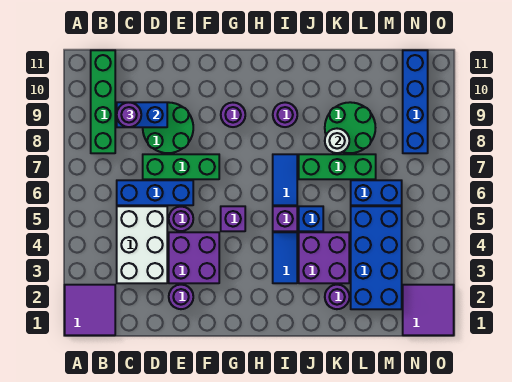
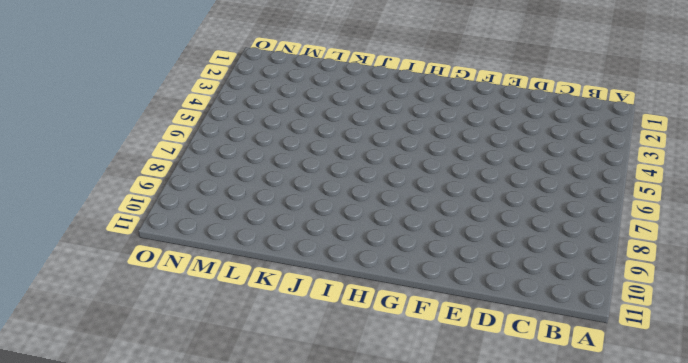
none -> purple 2x2 tile [65,285,115,335]
none -> green 1x4 brick [91,50,115,153]
none -> white 2x3 brick [117,206,167,283]

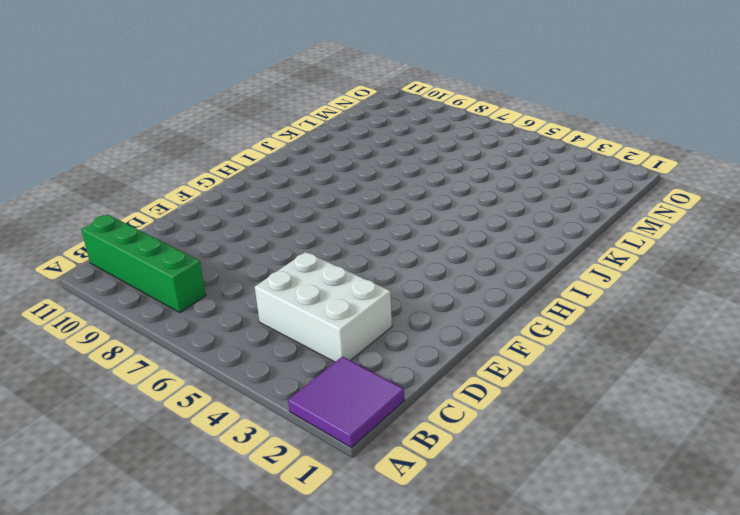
none -> blue 1x3 brick [117,180,193,205]
none -> green 1x3 brick [143,154,219,179]
none -> green 2x2 round brick [143,102,193,153]

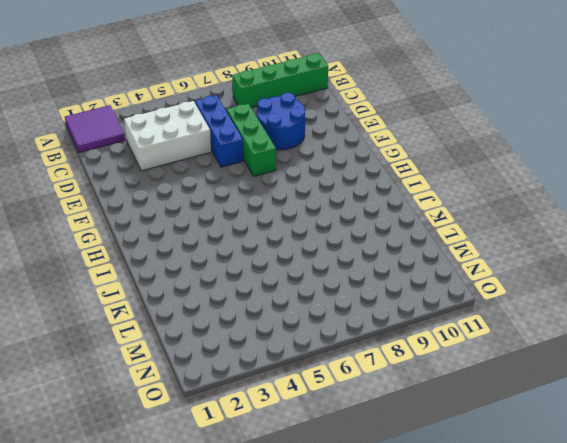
blue 2x2 round brick [257,93,305,150] -> green 2x2 round brick [143,102,193,153]
none -> purple 1x1 round brick [169,285,193,309]
none -> purple 2x2 brick [169,232,219,283]
none -> purple 1x1 round brick [169,207,193,231]

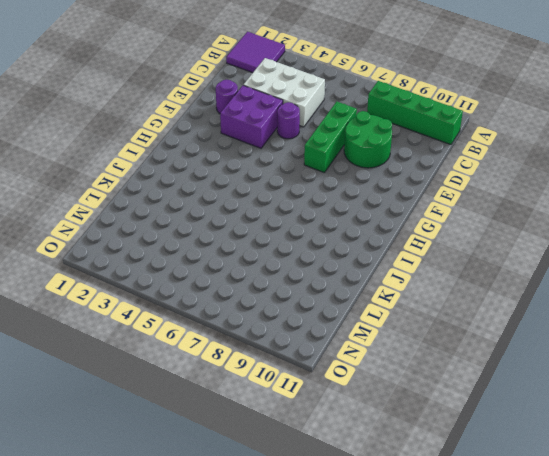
none -> blue 1x3 brick [117,180,193,205]
none -> purple 1x1 brick [221,206,245,231]
none -> purple 1x1 round brick [221,103,245,127]

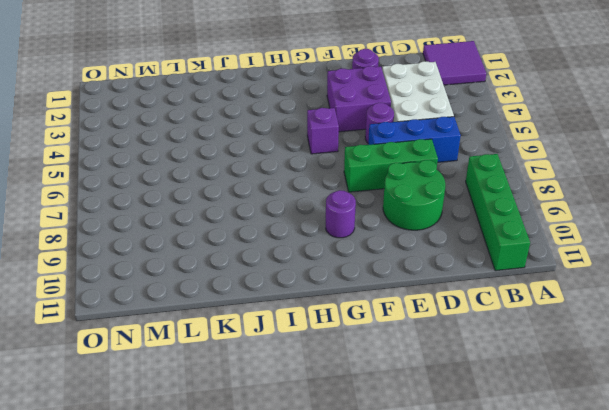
none -> blue 1x2 tile [273,232,297,283]
none -> purple 1x1 brick [273,206,297,231]
none -> blue 1x2 tile [273,154,297,205]

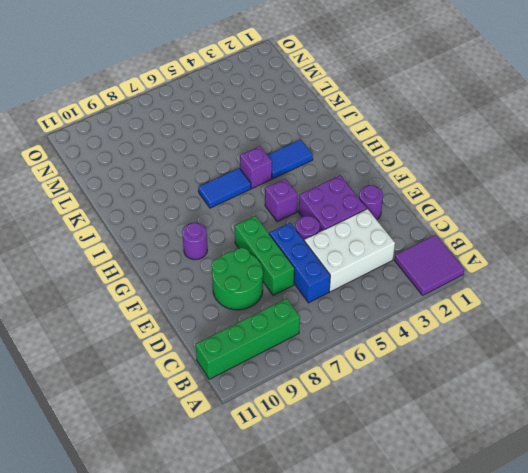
none -> purple 1x1 round brick [273,102,297,127]
none -> purple 2x2 brick [299,232,349,283]
none -> blue 1x1 brick [299,206,323,231]

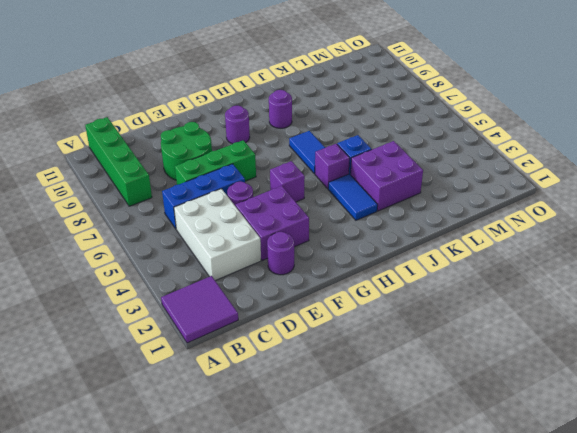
none -> green 1x3 brick [299,154,376,179]
none -> purple 1x1 round brick [325,285,349,309]
none -> green 2x2 round brick [325,102,375,153]

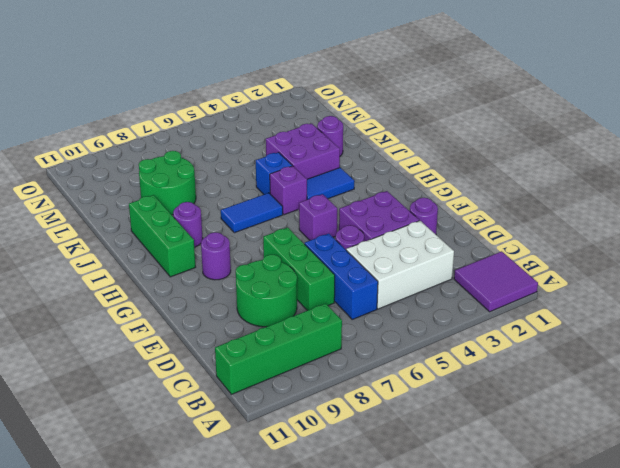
green 1x3 brick [129,195,195,277] -> green 1x3 brick moved to [299,154,376,179]
none -> blue 2x4 brick [351,206,402,309]
none -> blue 1x2 brick [351,180,402,205]
none -> purple 2x2 tile [403,285,454,335]

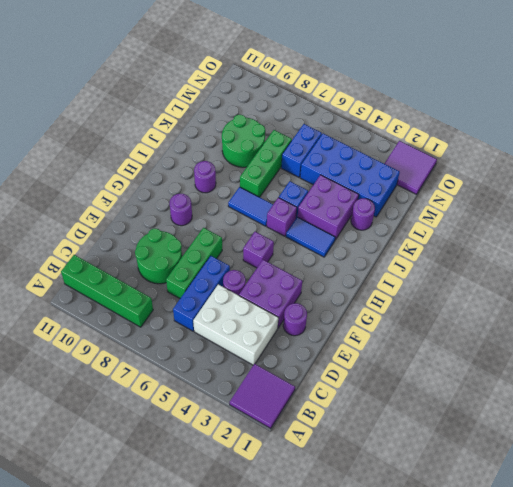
none -> blue 1x4 brick [403,50,428,153]
none -> blue 1x2 brick [117,102,167,127]
none -> white 1x1 round brick [325,129,349,153]

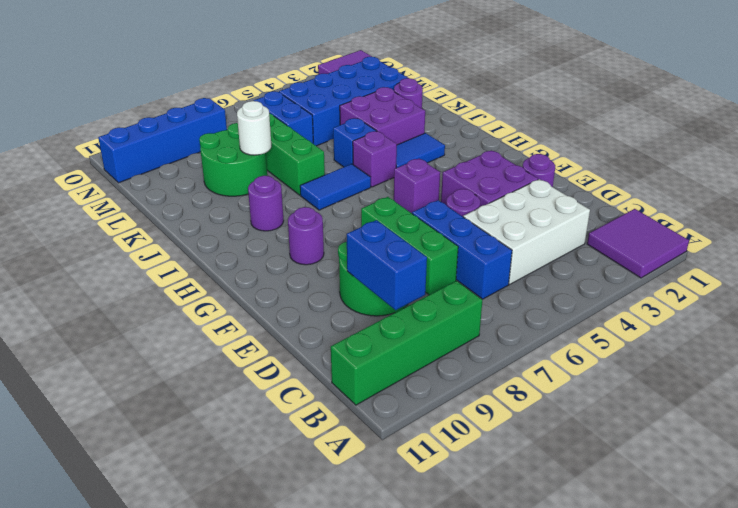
none -> purple 1x1 round brick [117,102,141,127]

